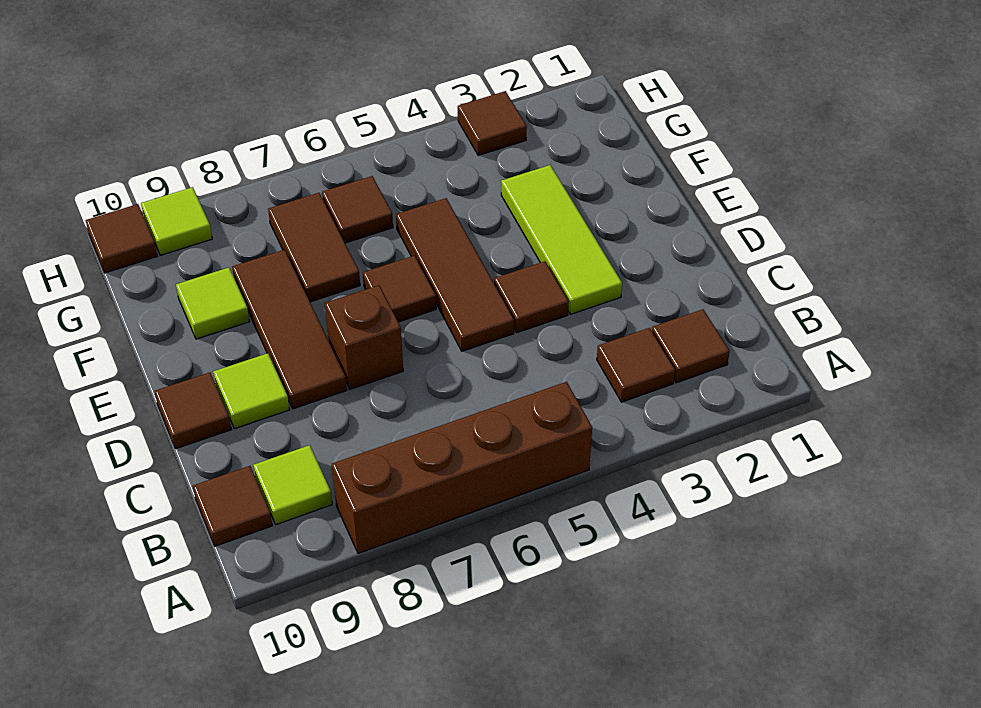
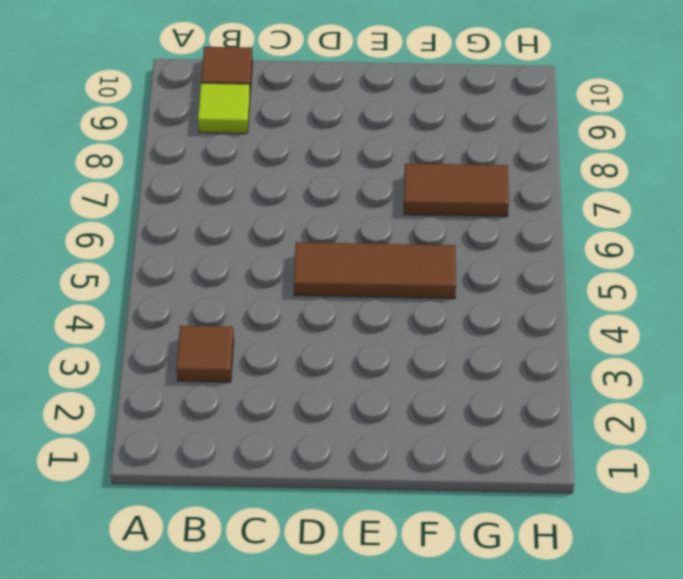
none -> brown 1x4 brick [332,382,592,553]
none -> brown 1x1 tile [652,309,730,383]
none -> lime 1x3 tile [501,165,622,314]

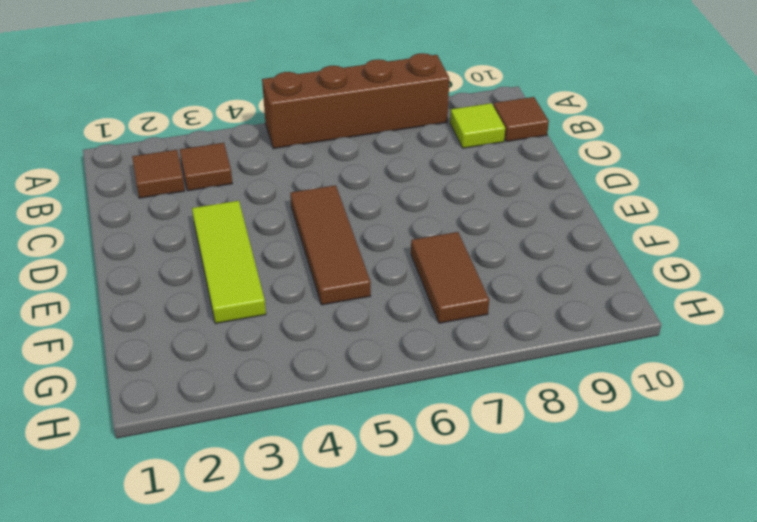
none -> brown 1x1 tile [494,261,569,333]
none -> brown 1x1 brick [325,285,403,389]
none -> brown 1x3 tile [232,250,347,409]

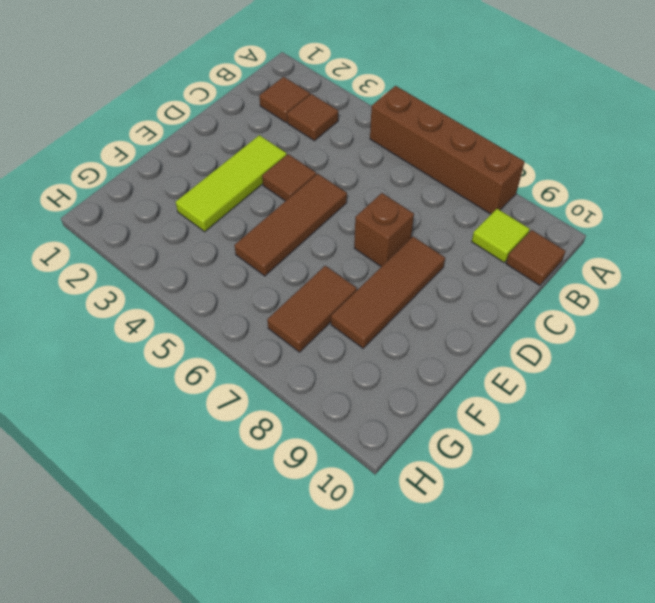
none -> lime 1x1 tile [213,353,290,429]
none -> brown 1x1 tile [154,373,231,449]
none -> brown 1x1 tile [363,256,436,322]

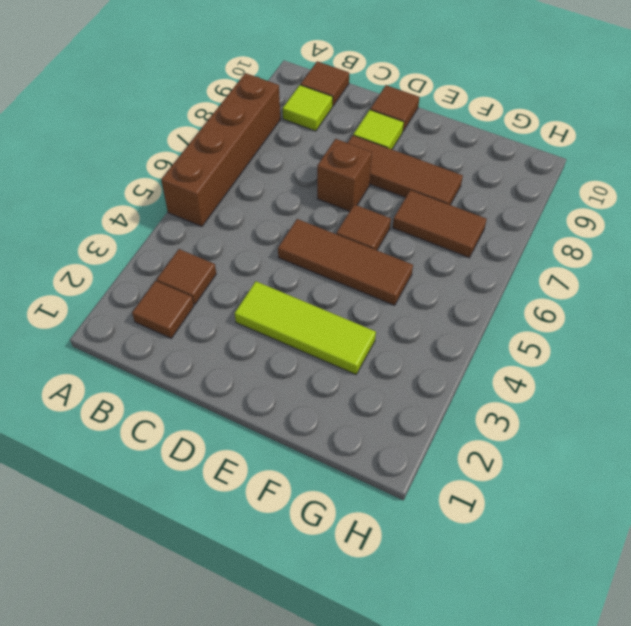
none -> brown 1x1 tile [494,261,569,333]
none -> lime 1x1 tile [176,268,250,339]
none -> brown 1x1 tile [322,176,393,243]

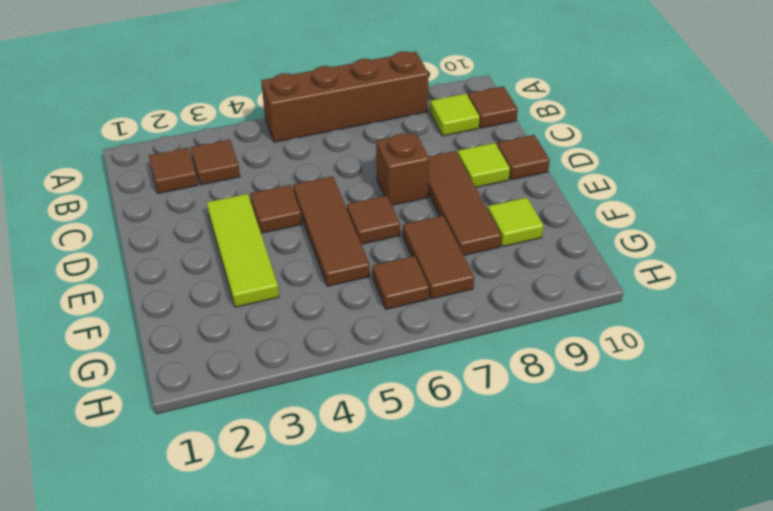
none -> brown 1x1 tile [458,91,527,155]
none -> lime 1x1 tile [141,187,212,256]
none -> brown 1x1 tile [86,204,157,273]

